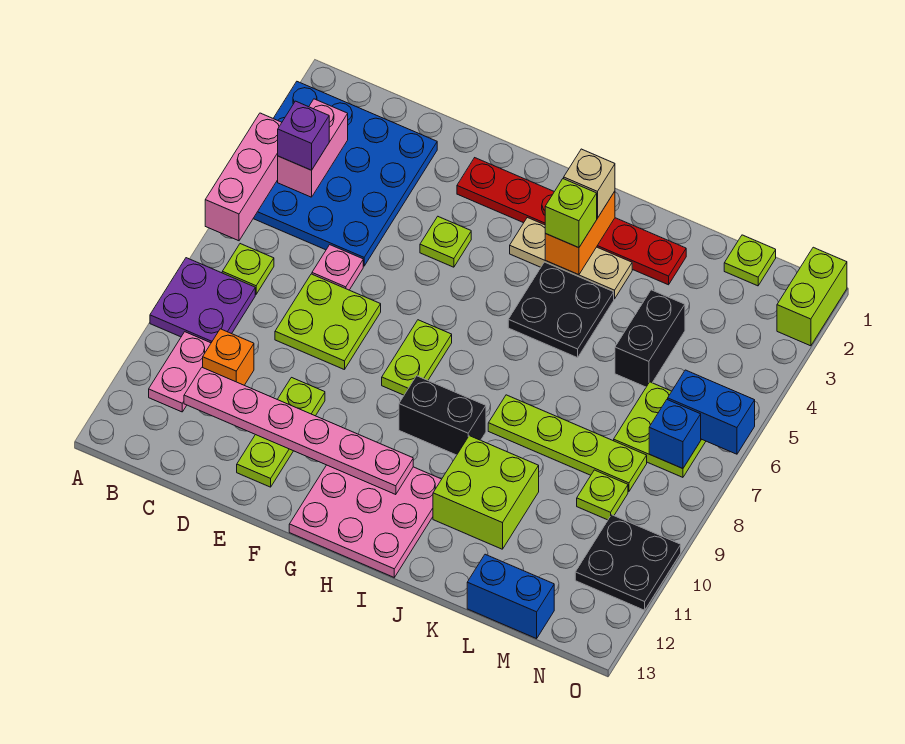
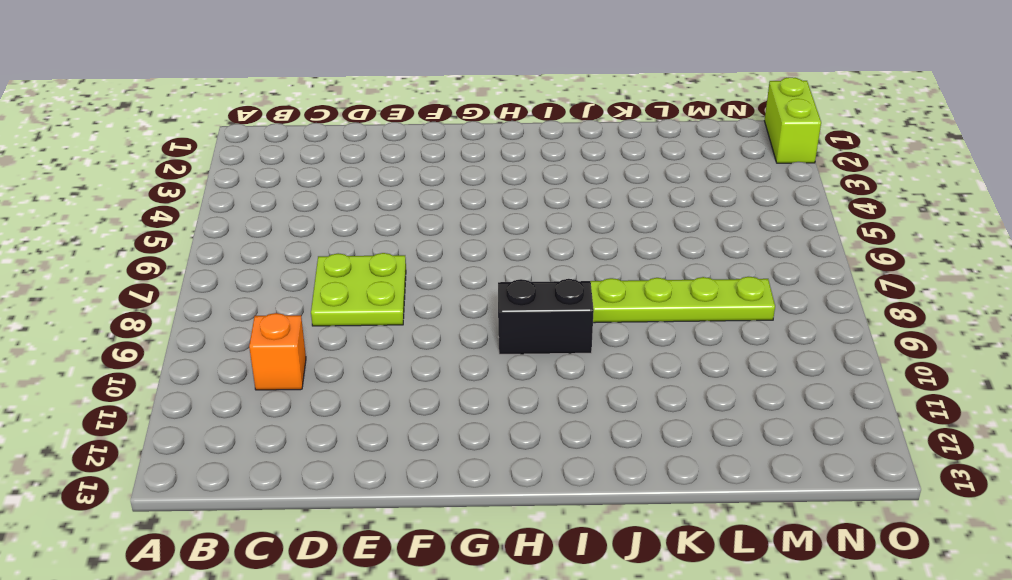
none -> blue 4x4 plate [253,82,437,266]
none -> purple 2x2 plate [150,258,255,343]
none -> lime 1x1 plate [222,244,274,294]
none -> pink 1x2 plate [149,332,211,412]

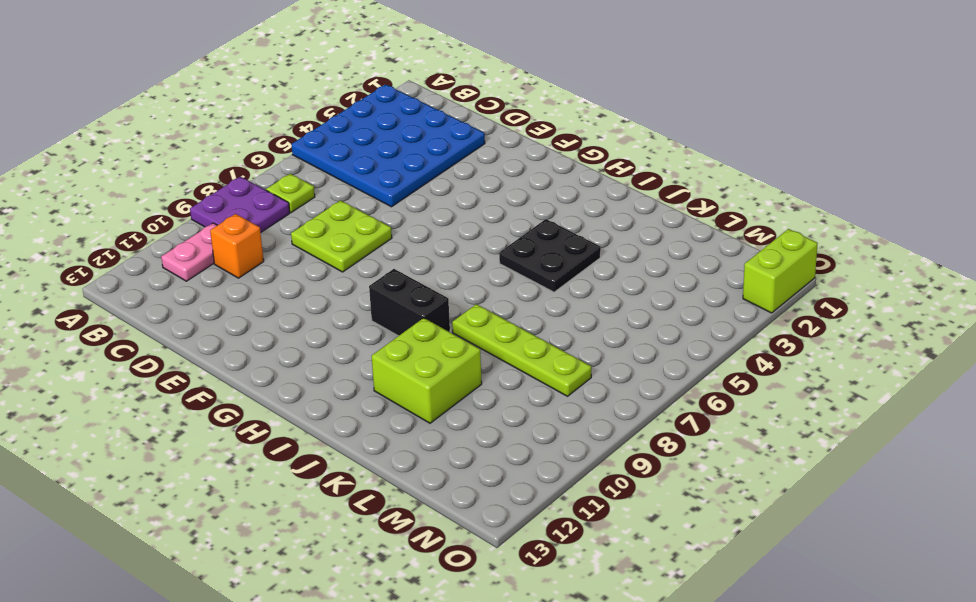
none -> pink 1x1 plate [312,245,363,290]
none -> lime 1x3 plate [237,378,325,487]
none -> red 1x6 plate [457,158,686,285]
none -> lime 1x1 plate [420,217,471,267]

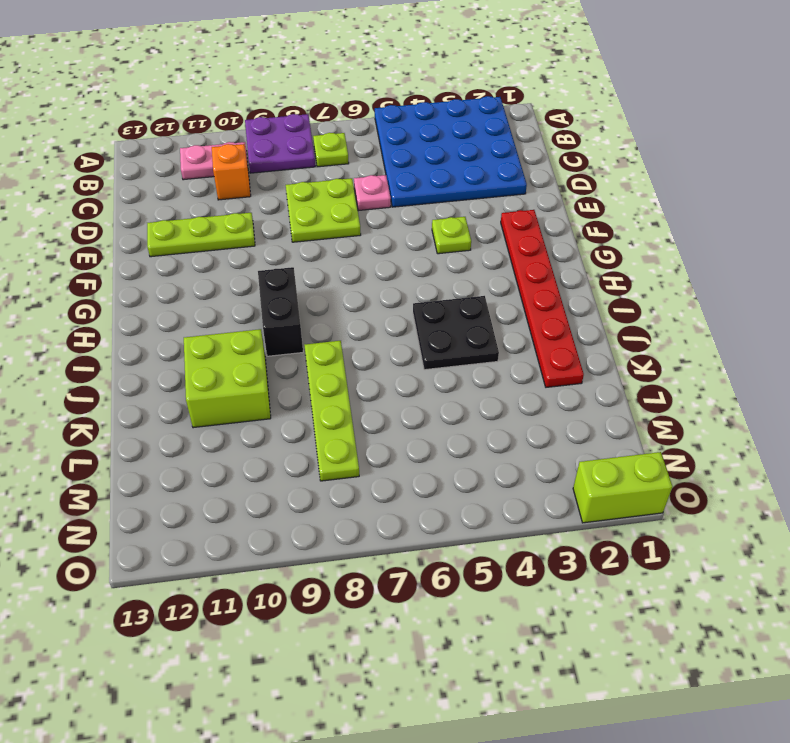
none -> lime 1x2 plate [382,320,452,395]
none -> pink 3x3 plate [289,465,442,577]
none -> tan 1x3 plate [510,217,632,299]
none -> black 1x2 brick [615,290,685,387]

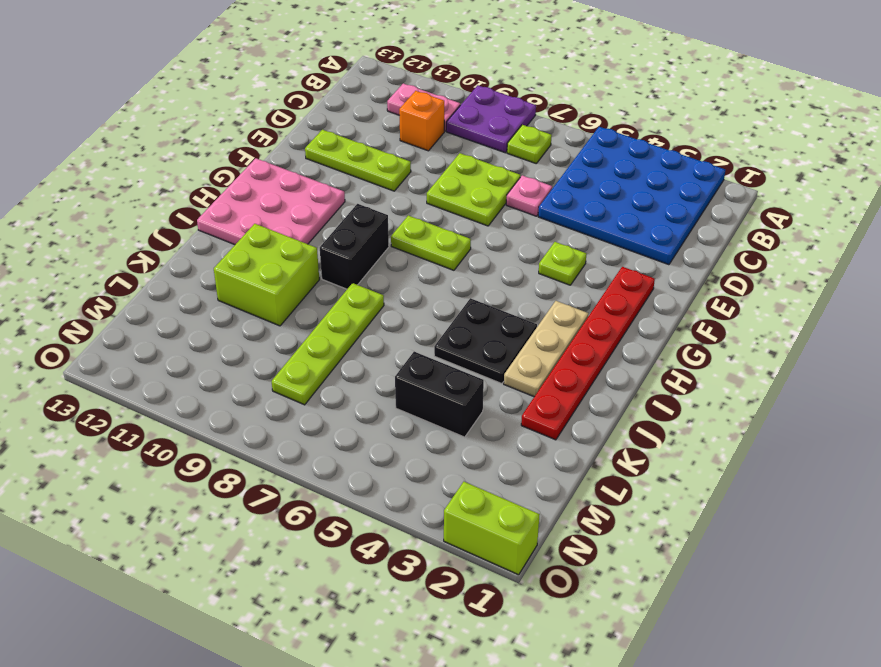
none -> blue 1x2 brick [467,554,554,639]
none -> lime 1x1 plate [724,235,776,286]
none -> lime 2x2 plate [614,382,706,477]
none -> lime 1x1 plate [577,470,628,520]

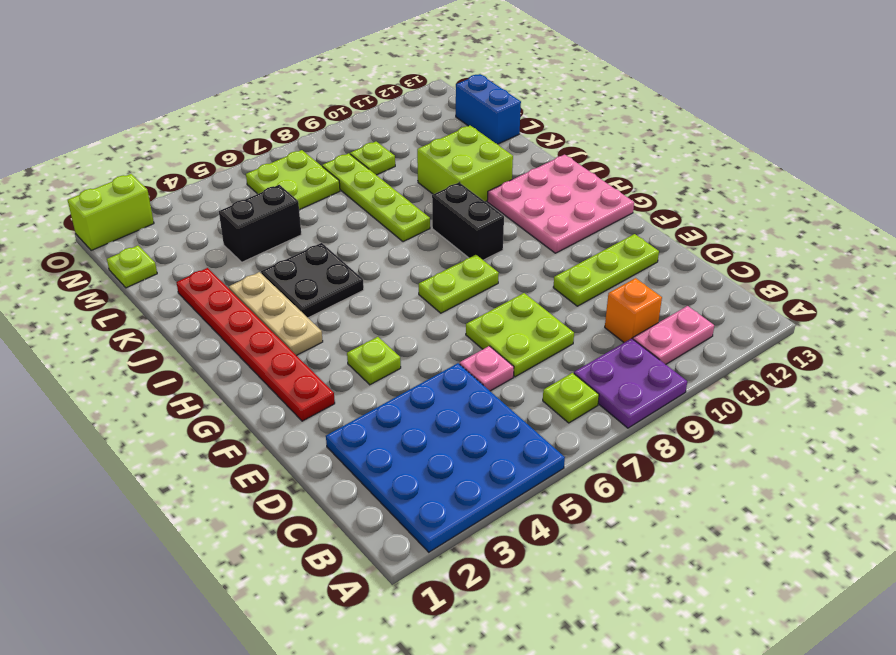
none -> black 2x2 plate [575,515,681,610]
none -> pink 1x3 brick [205,113,282,241]
none -> pink 1x2 brick [278,99,348,197]
none -> pink 1x6 plate [184,367,413,495]

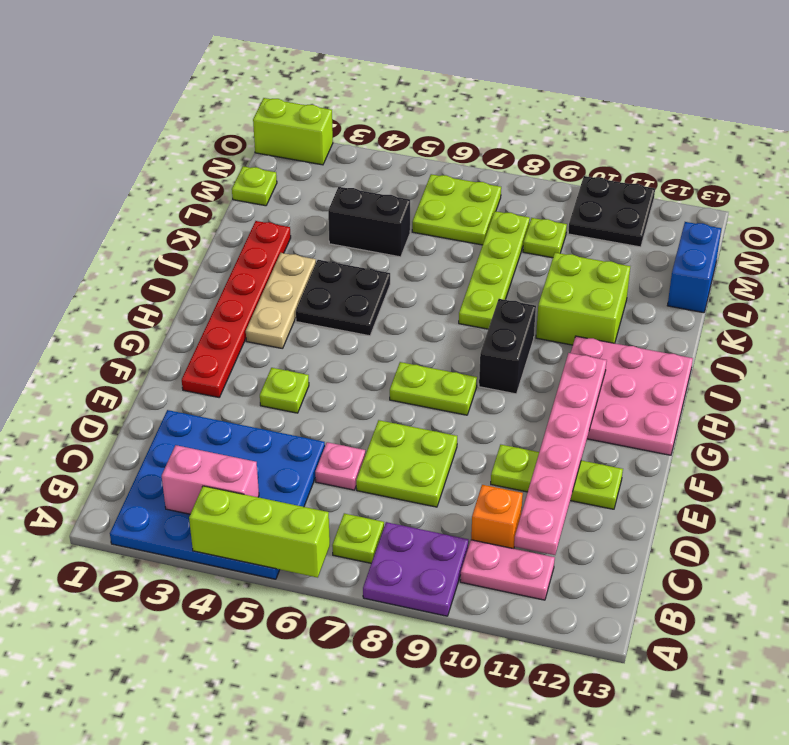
lime 1x3 brick [189,486,330,578] -> pink 1x3 brick [205,113,282,241]
none -> orange 1x2 brick [545,191,615,275]
none -> blue 1x2 brick [668,370,755,454]
none -> blue 1x1 brick [649,400,701,469]
none -> purple 1x1 brick [278,101,329,170]

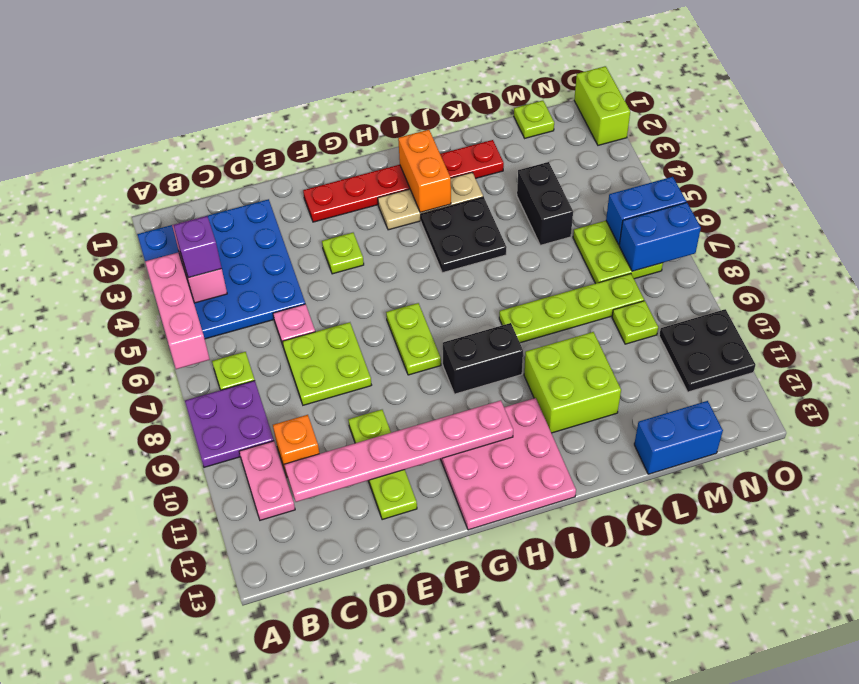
blue 1x2 brick [619,203,701,271] -> blue 1x1 brick [649,400,701,469]
none -> tan 1x1 brick [564,149,615,218]
none -> lime 1x1 brick [545,179,597,248]

